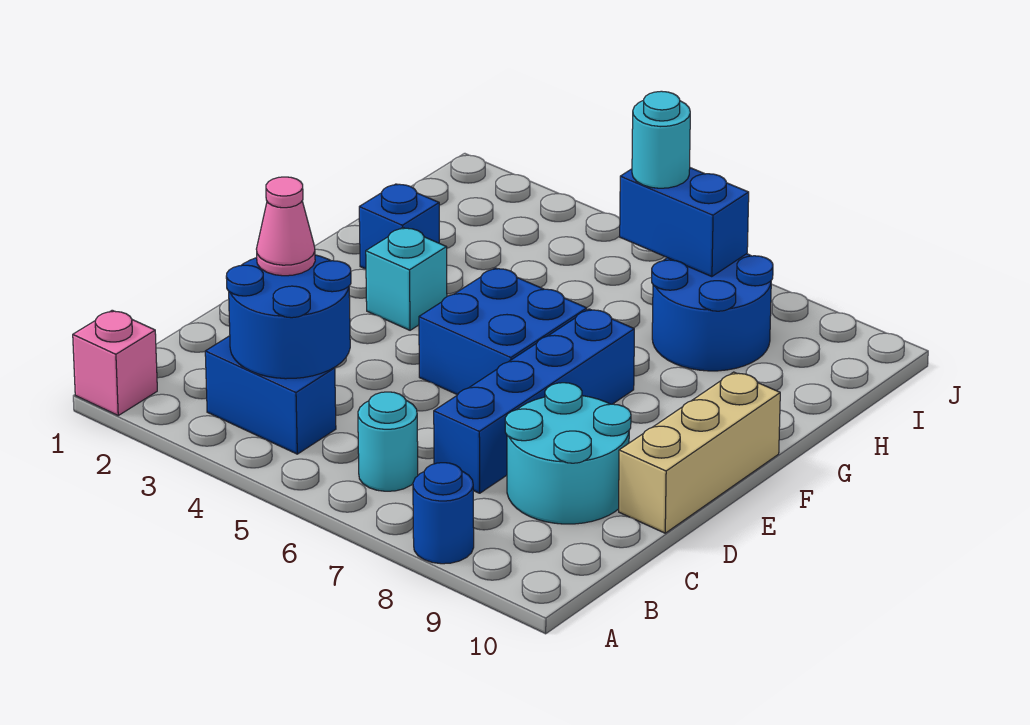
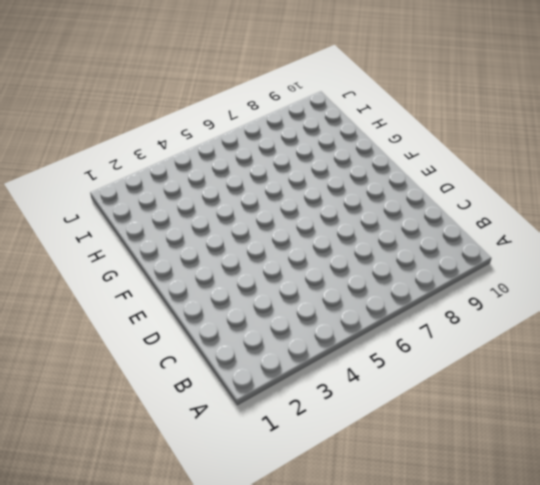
none -> pink 1x1 brick [73,310,157,415]
none -> blue 1x1 round brick [413,463,474,564]
none -> blue 1x2 brick [205,336,336,454]

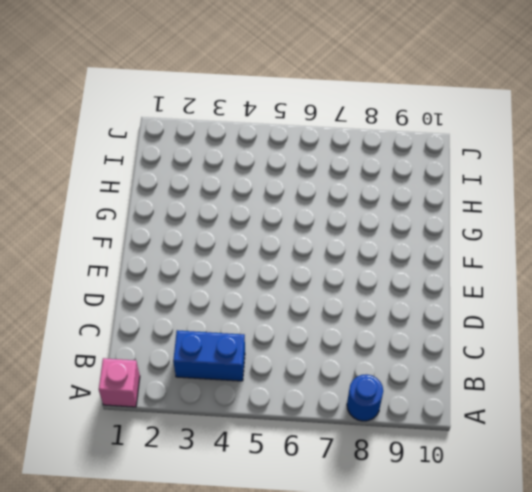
none -> cyan 1x1 round brick [358,392,418,491]
none -> blue 1x4 brick [434,309,634,493]
none -> cyan 2x2 round brick [505,383,631,524]

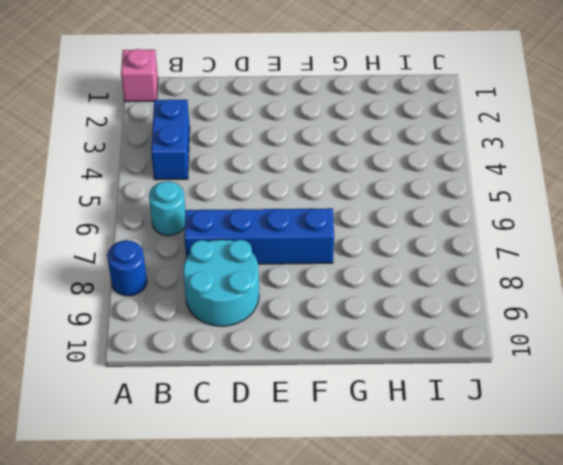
none -> tan 1x3 brick [619,372,780,533]
none -> blue 2x2 brick [419,268,587,395]
none -> cyan 1x1 brick [366,228,447,330]

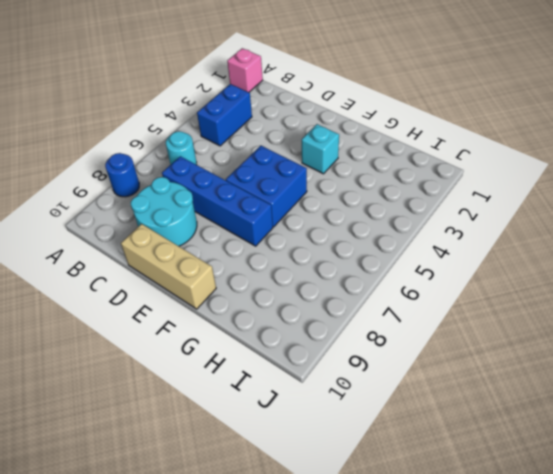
none -> blue 1x1 brick [359,184,439,269]
none -> blue 2x2 round brick [652,254,773,371]
none -> blue 2x2 round brick [226,255,351,379]

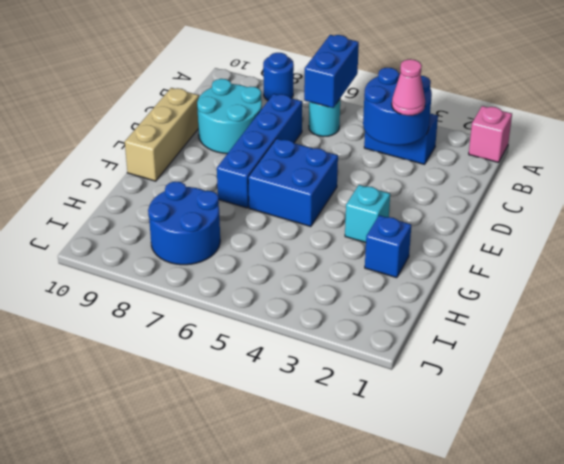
blue 1x2 brick [304,35,359,108] -> blue 1x2 brick turned to [620,168,749,277]
none -> cyan 1x1 round brick [632,91,690,188]

